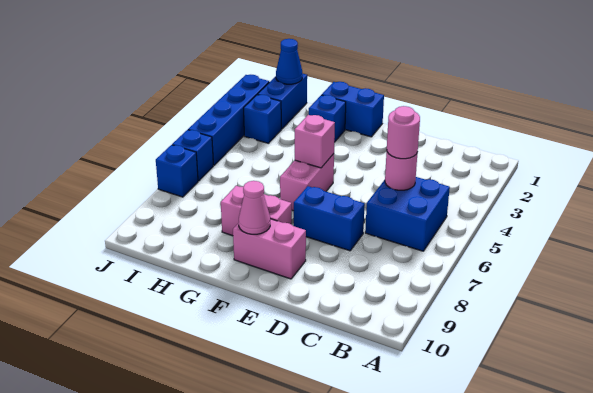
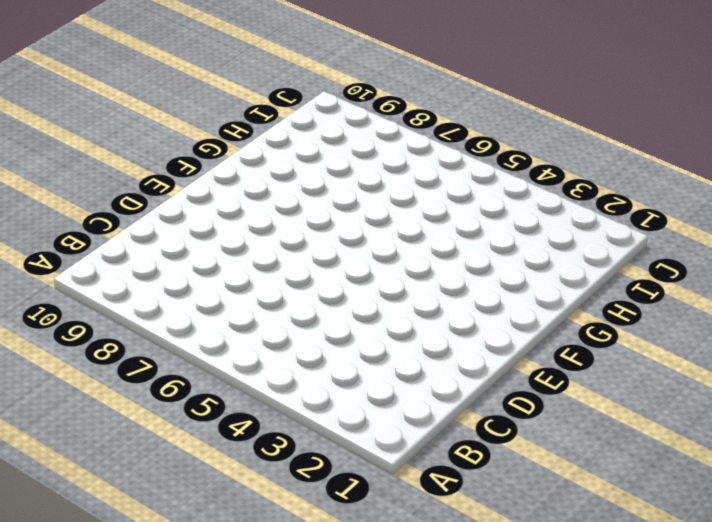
none -> blue 2x2 brick [365,177,450,251]
none -> blue 1x2 brick [294,186,365,251]
none -> pink 1x2 brick [233,219,306,279]

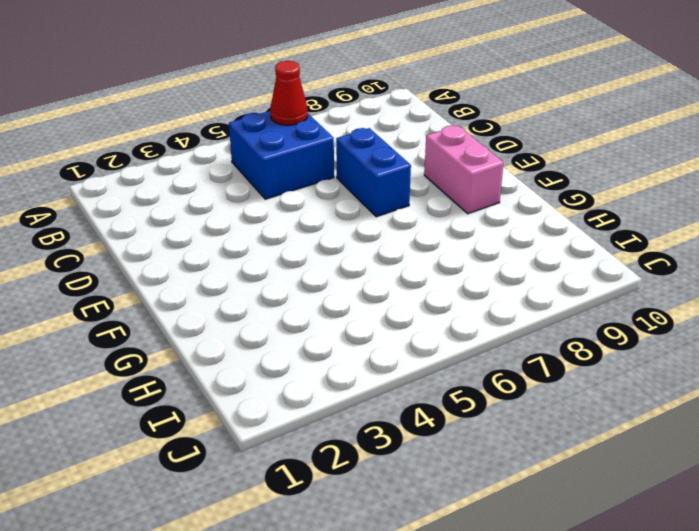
red 1x1 cone [270,61,308,125] -> none
none -> blue 1x2 brick [322,82,384,137]
none -> pink 1x2 brick [280,154,334,211]
none -> pink 1x2 brick [221,186,292,236]

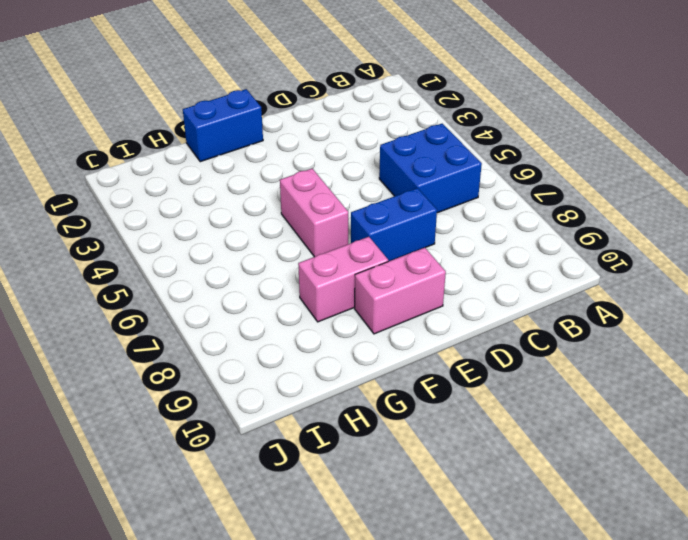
none -> blue 1x1 brick [309,95,346,142]
none -> blue 1x2 brick [258,73,307,129]
none -> blue 1x1 brick [244,95,281,143]

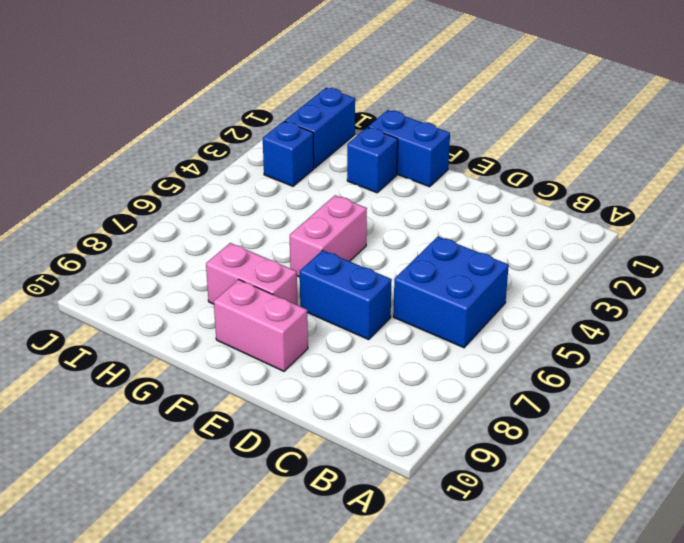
none -> blue 1x4 brick [188,75,269,165]
none -> blue 1x1 brick [172,130,213,181]
none -> blue 1x1 brick [156,145,198,197]

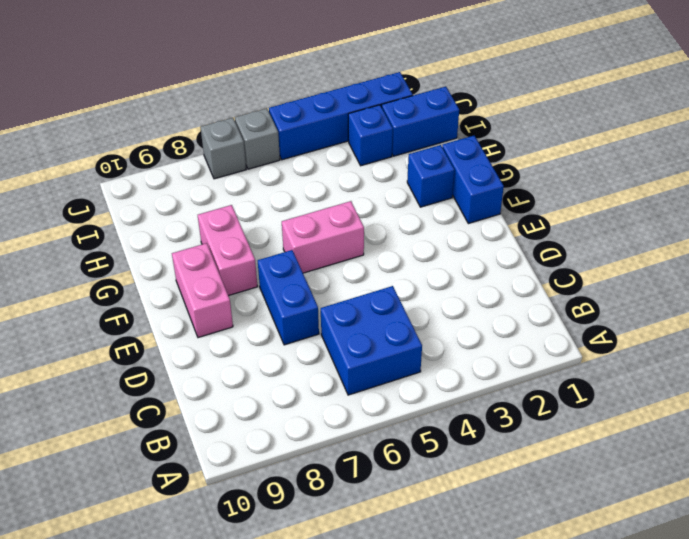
grey 1x1 brick [235,108,280,169] -> blue 1x1 brick [172,130,213,181]
grey 1x1 brick [200,118,246,179] -> blue 1x1 brick [156,145,198,197]
none -> pink 1x1 round brick [385,152,418,190]
none -> pink 1x1 brick [295,115,335,168]
none -> pink 1x1 cone [239,181,270,234]

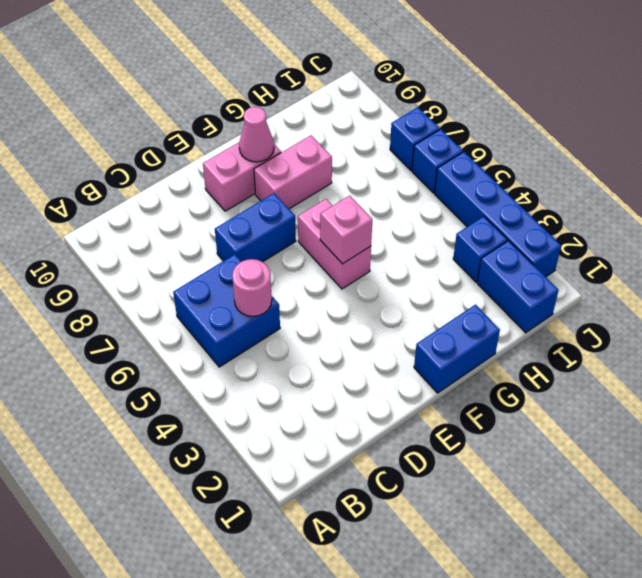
none -> blue 1x1 brick [309,95,346,142]
none -> blue 1x1 cone [276,39,302,84]
none -> pink 1x1 round brick [387,106,420,159]

